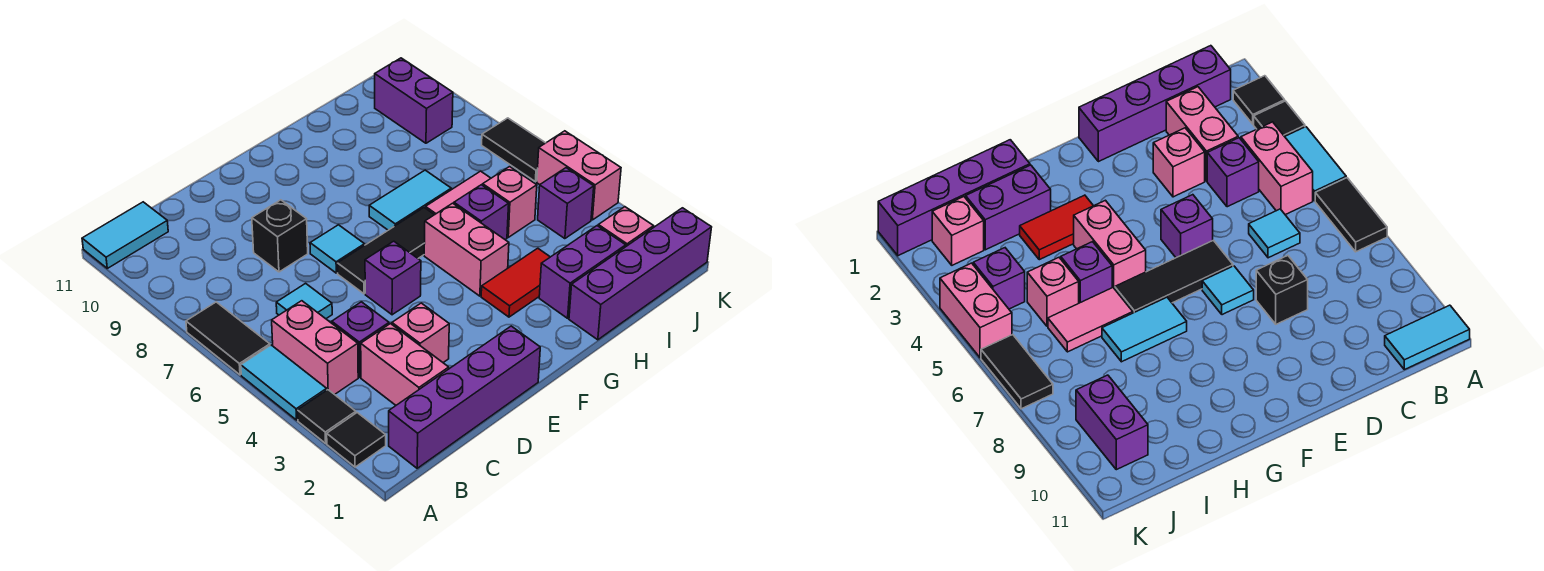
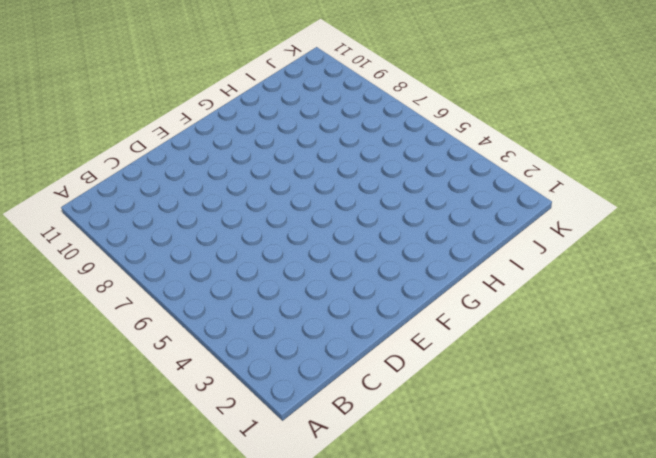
none -> black 1x1 tile [327,413,386,467]
none -> black 1x1 tile [298,390,356,443]
none -> cyan 1x2 tile [241,345,327,420]

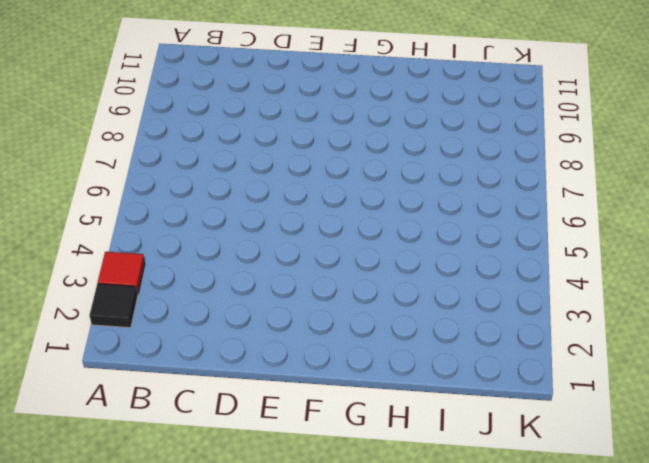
red 1x1 tile [98,252,145,294] -> black 1x1 tile [298,390,356,443]
none -> cyan 1x2 tile [241,345,327,420]
none -> black 1x2 tile [186,302,270,375]
none -> cyan 1x2 tile [82,202,168,268]

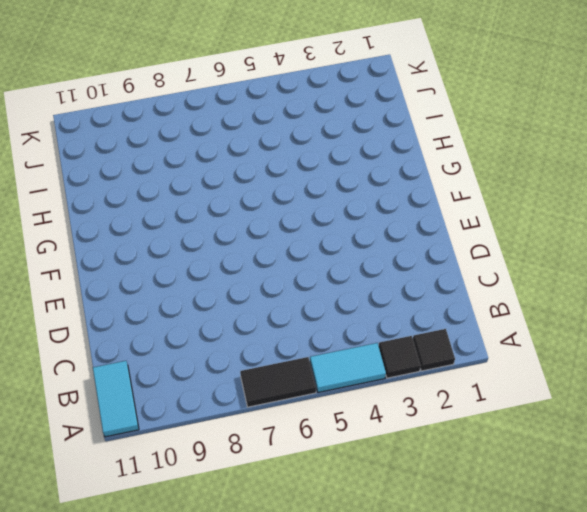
none -> purple 1x4 brick [389,326,540,468]
none -> pink 1x2 brick [272,301,358,395]
none -> pink 1x2 brick [361,324,449,405]

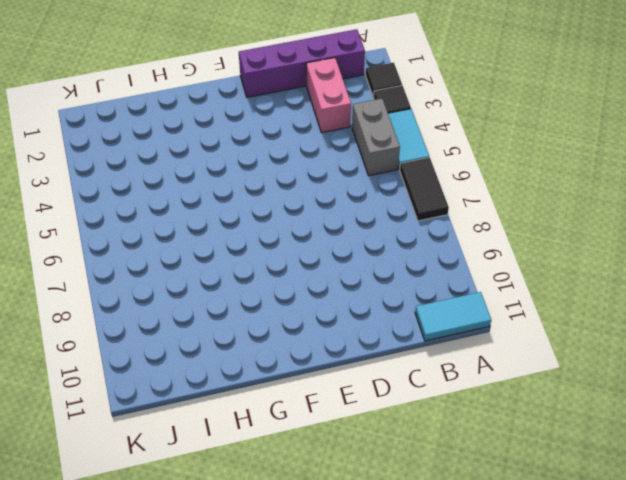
grey 1x2 brick [352,99,400,176] -> pink 1x2 brick [272,301,358,395]
none -> purple 1x1 brick [332,302,389,377]
none -> cyan 1x1 tile [276,283,332,319]
none -> pink 1x1 brick [392,303,449,362]

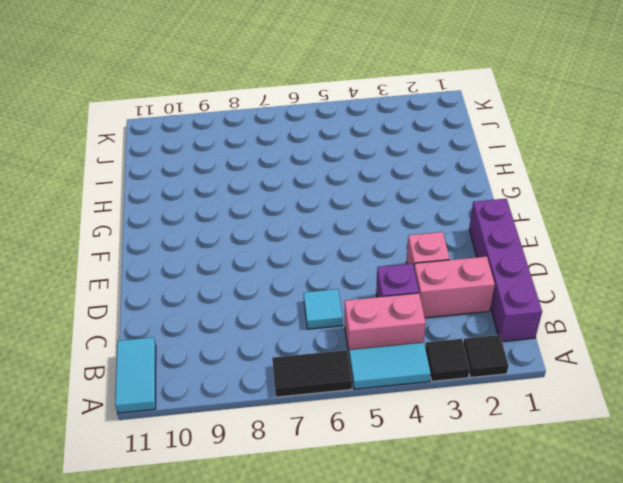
none -> black 1x1 brick [252,200,308,272]
none -> purple 1x1 brick [365,241,421,315]
none -> black 1x3 tile [337,208,434,294]

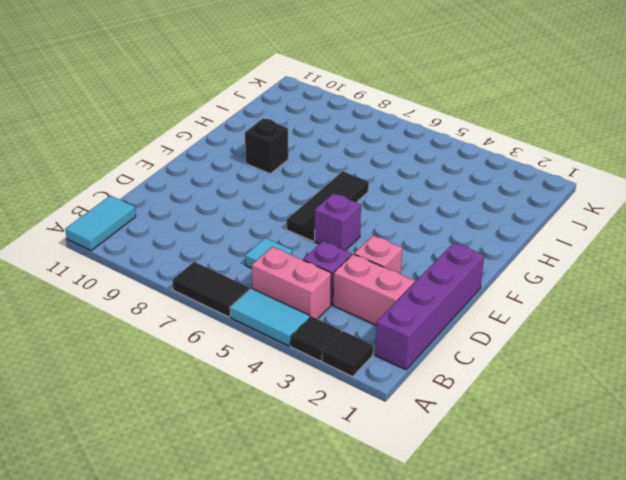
black 1x1 brick [245,118,288,174] -> black 1x1 brick moved to [252,200,308,272]
none -> cyan 1x1 tile [310,225,365,273]
none -> red 1x2 tile [481,248,550,317]
none -> pink 1x2 brick [424,203,509,296]

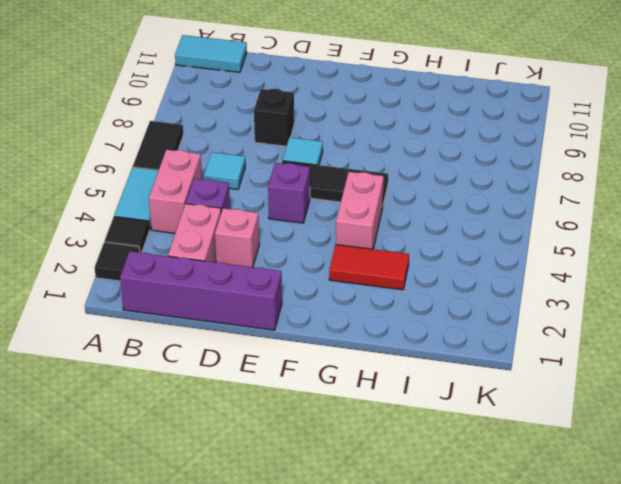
none -> cyan 1x2 tile [369,170,451,230]
none -> purple 1x4 brick [569,208,712,340]
none -> purple 1x2 brick [539,226,626,318]

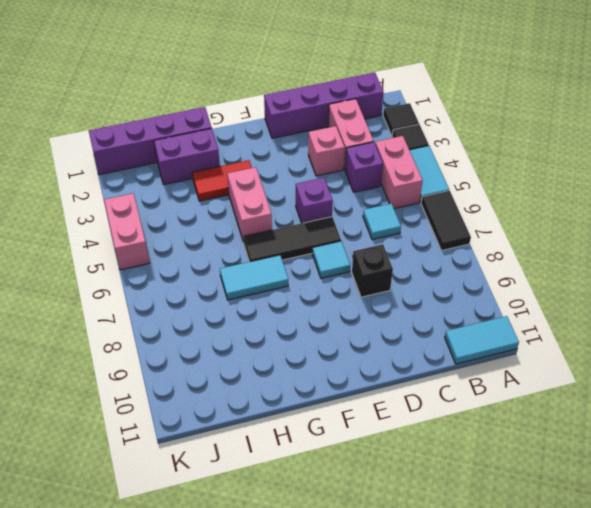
none -> purple 1x1 brick [454,185,509,240]
none -> pink 1x2 tile [425,171,491,215]
none -> pink 1x1 brick [483,167,537,237]

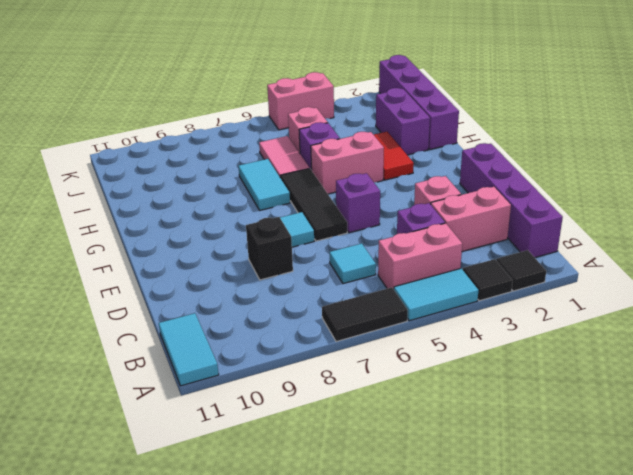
none -> pink 1x1 brick [598,207,654,246]
none -> purple 1x1 brick [538,168,594,239]
none -> purple 1x2 brick [375,58,453,143]

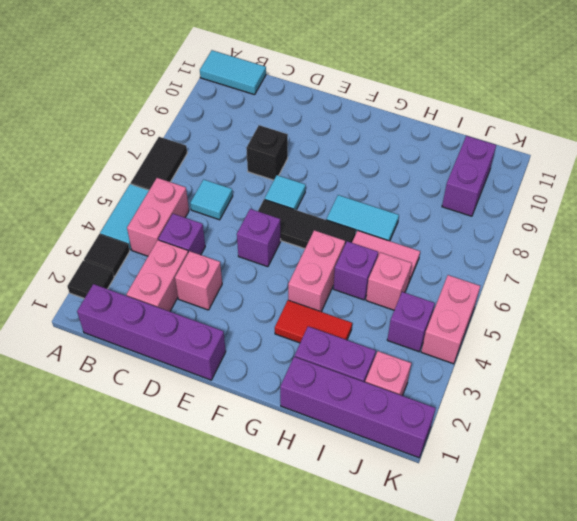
none -> black 1x2 tile [482,118,545,182]

